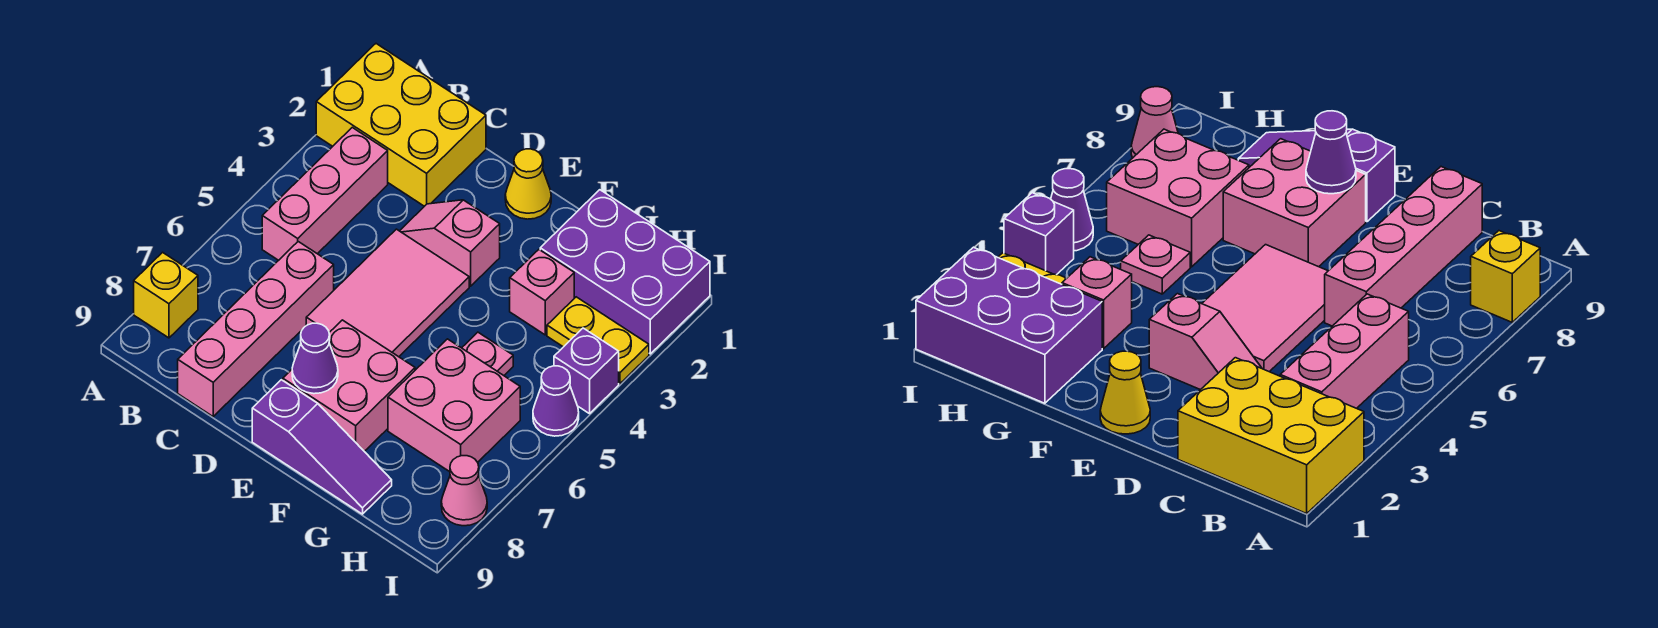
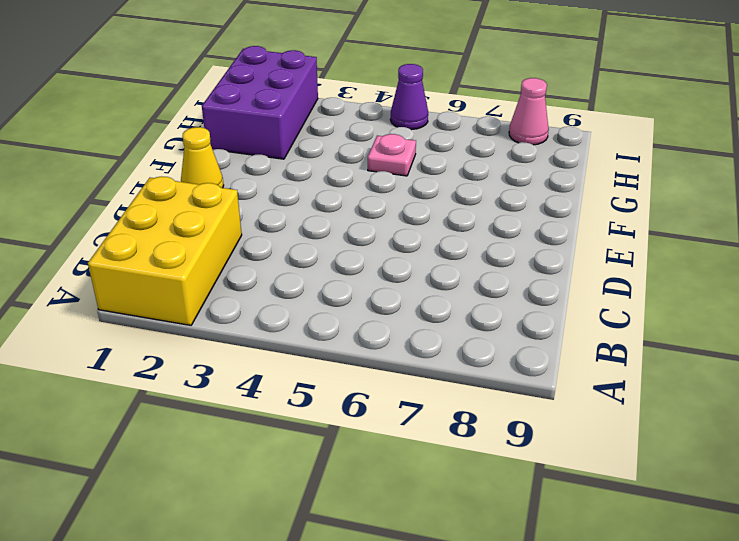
none -> yellow 1x1 brick [134,252,198,338]
none -> pink 1x3 brick [262,127,388,260]
none -> pink 1x4 brick [178,242,334,416]

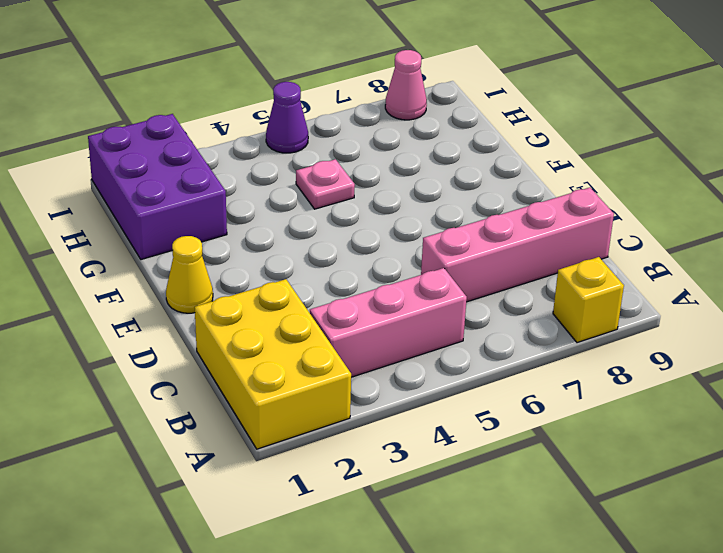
none -> pink 1x2 slope [400,200,500,286]
none -> pink 2x3 tile [306,229,469,357]
none -> pink 2x2 brick [283,320,415,451]

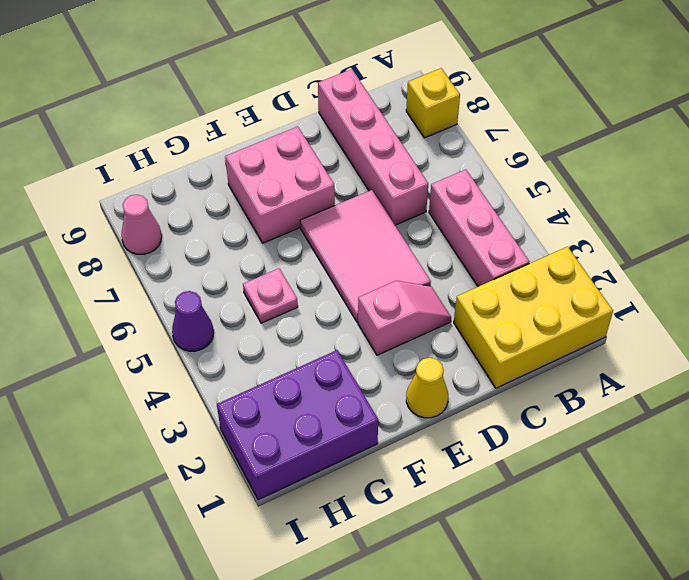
none -> purple 1x3 slope [252,380,392,514]
none -> pink 1x1 brick [510,250,574,335]
none -> pink 2x2 brick [388,339,520,472]

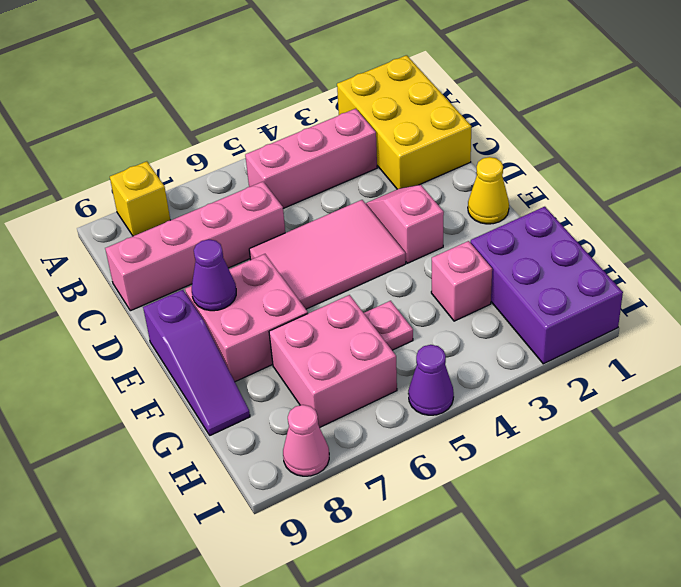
none -> yellow 1x2 plate [547,297,649,384]
none -> purple 1x1 brick [554,328,619,414]

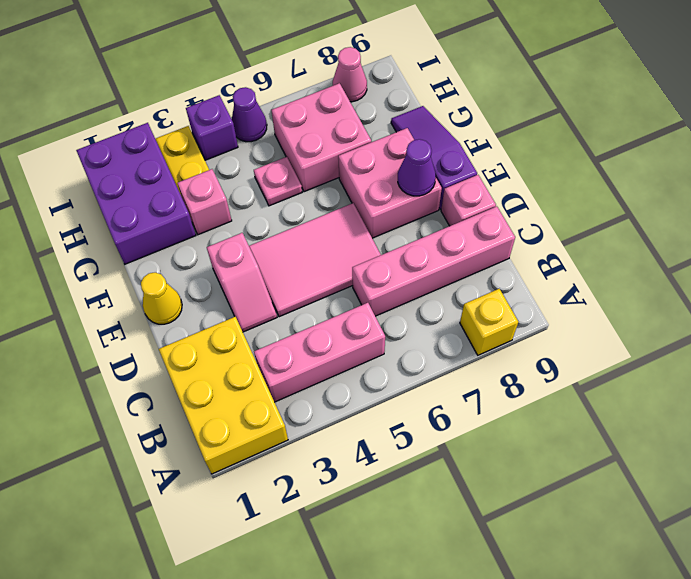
pink 1x1 brick [441,175,496,226] -> none

